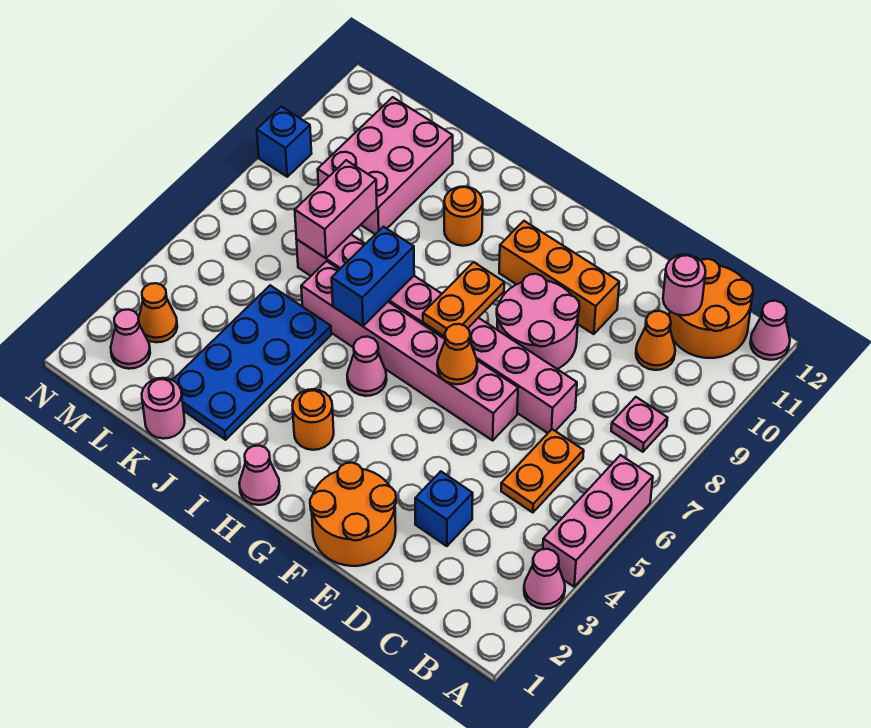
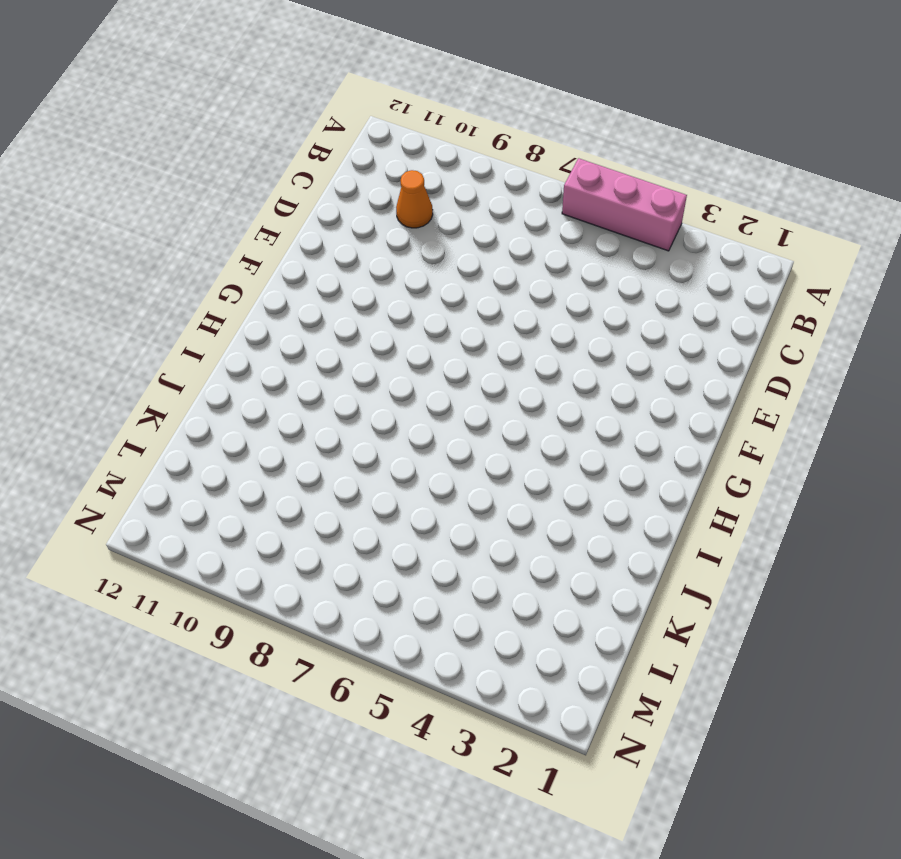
none -> pink 1x1 cone [524,549,565,609]
none -> pink 1x1 cone [750,301,790,360]
none -> pink 1x1 plate [611,397,667,452]

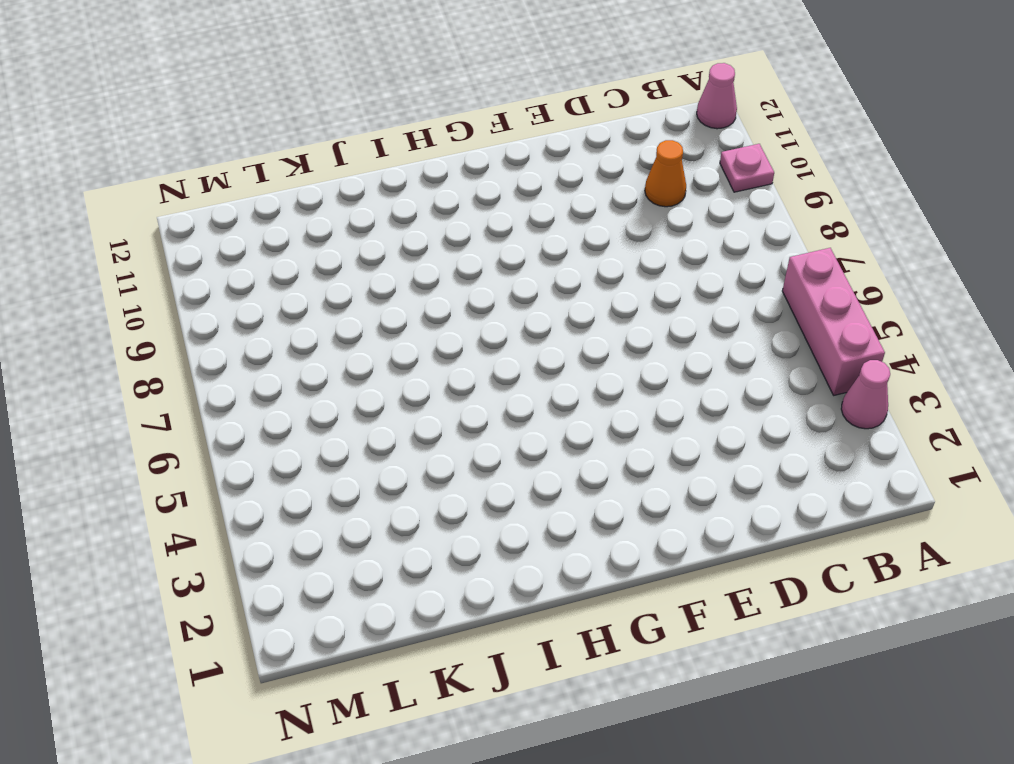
pink 1x1 plate [720,144,774,192] -> pink 1x1 plate moved to [611,397,667,452]
none -> orange 2x2 round brick [669,259,753,358]
none -> orange 1x2 plate [501,429,584,513]
none -> blue 1x1 brick [415,471,473,546]

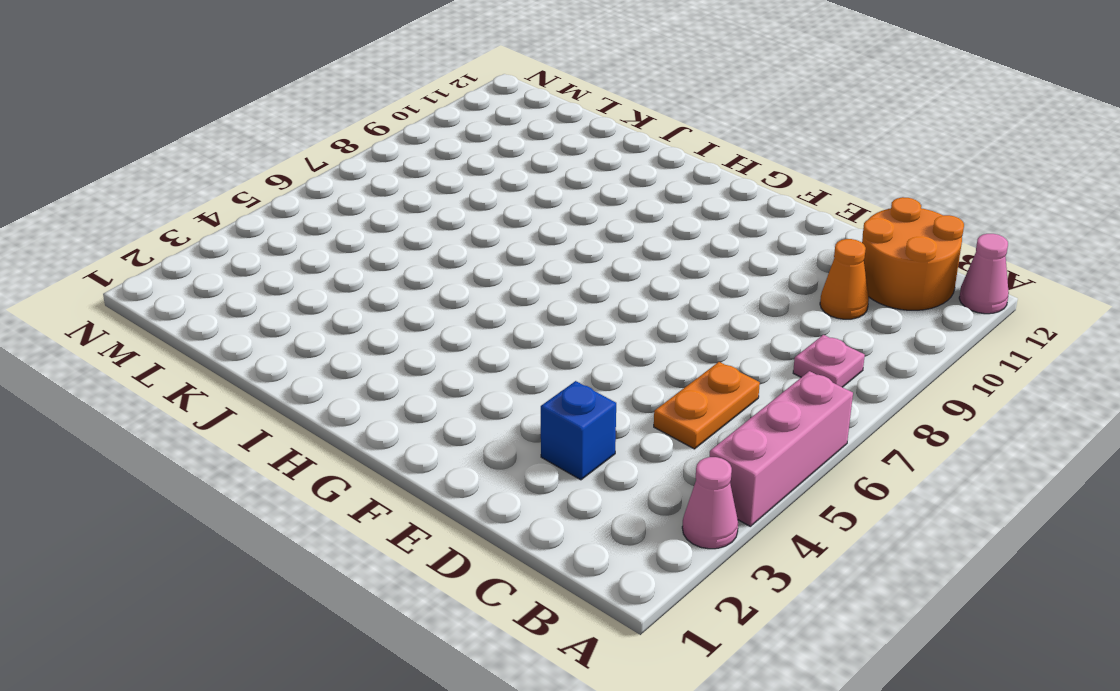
none -> pink 1x8 brick [296,235,577,433]
none -> orange 2x2 round brick [310,463,396,566]
none -> pink 1x6 brick [301,261,518,440]

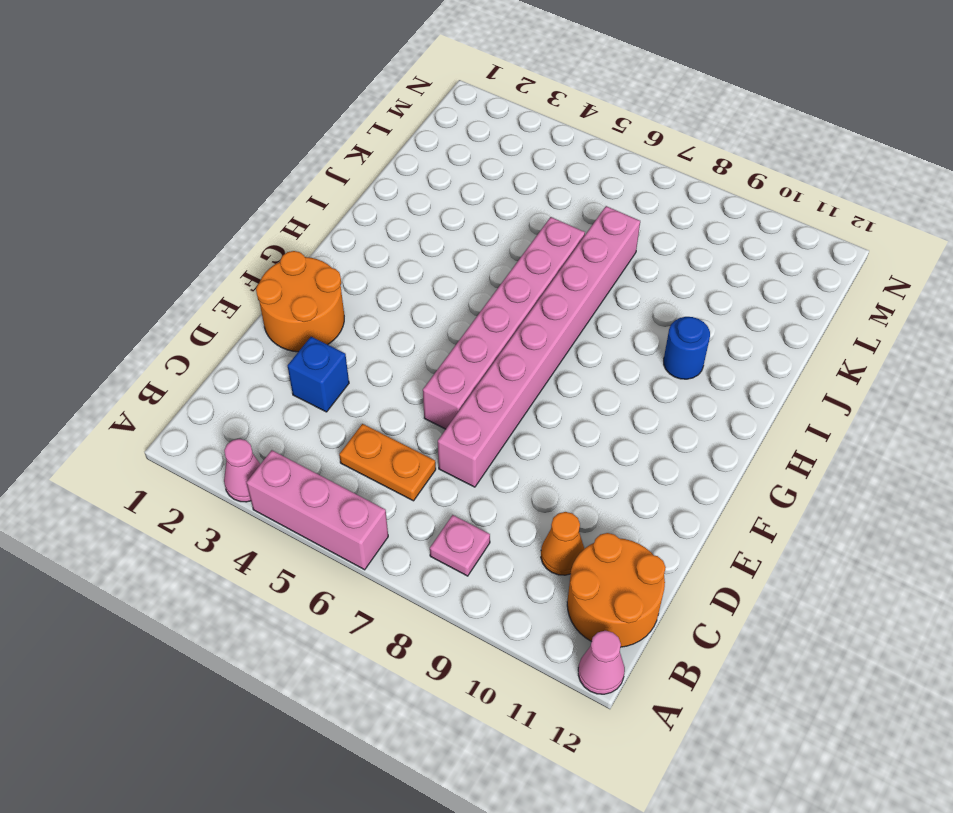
blue 1x1 round brick [664,317,710,379] -> orange 1x1 round brick [444,187,483,246]
none -> pink 2x2 round brick [497,274,580,369]
none -> orange 1x3 brick [499,221,619,334]
none -> pink 1x1 cone [239,446,280,505]

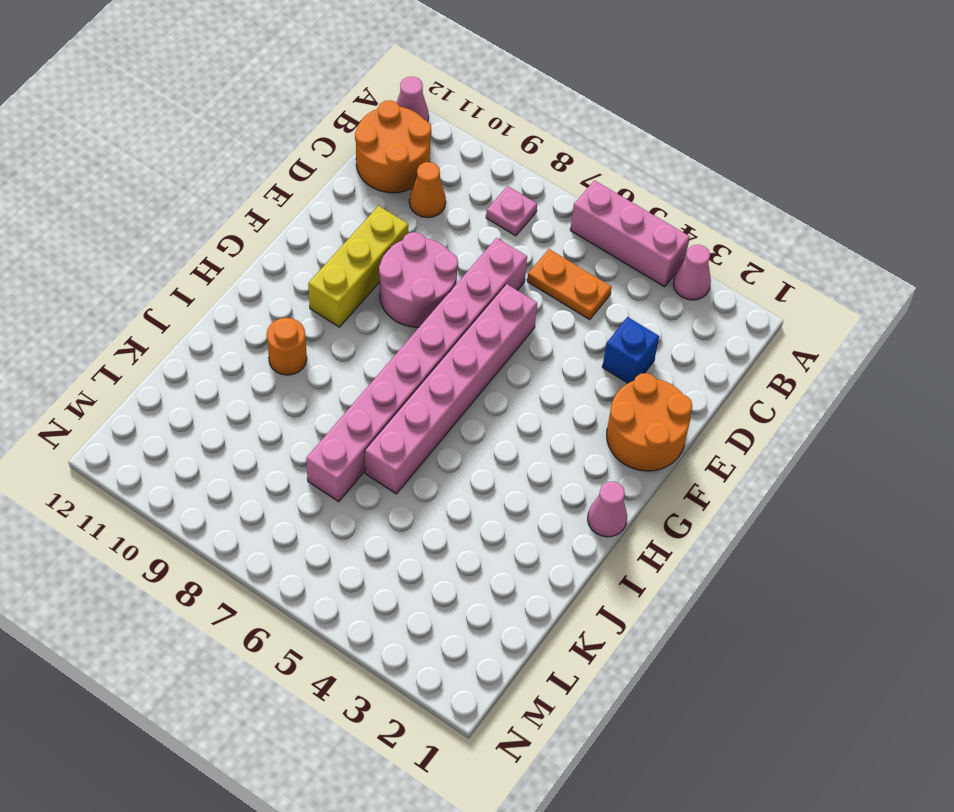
yellow 1x3 brick [308,206,408,327] -> orange 1x3 brick [499,221,619,334]
none -> orange 1x1 round brick [292,389,334,450]
none -> pink 1x1 cone [347,337,387,396]
none -> blue 2x4 plate [173,285,331,440]

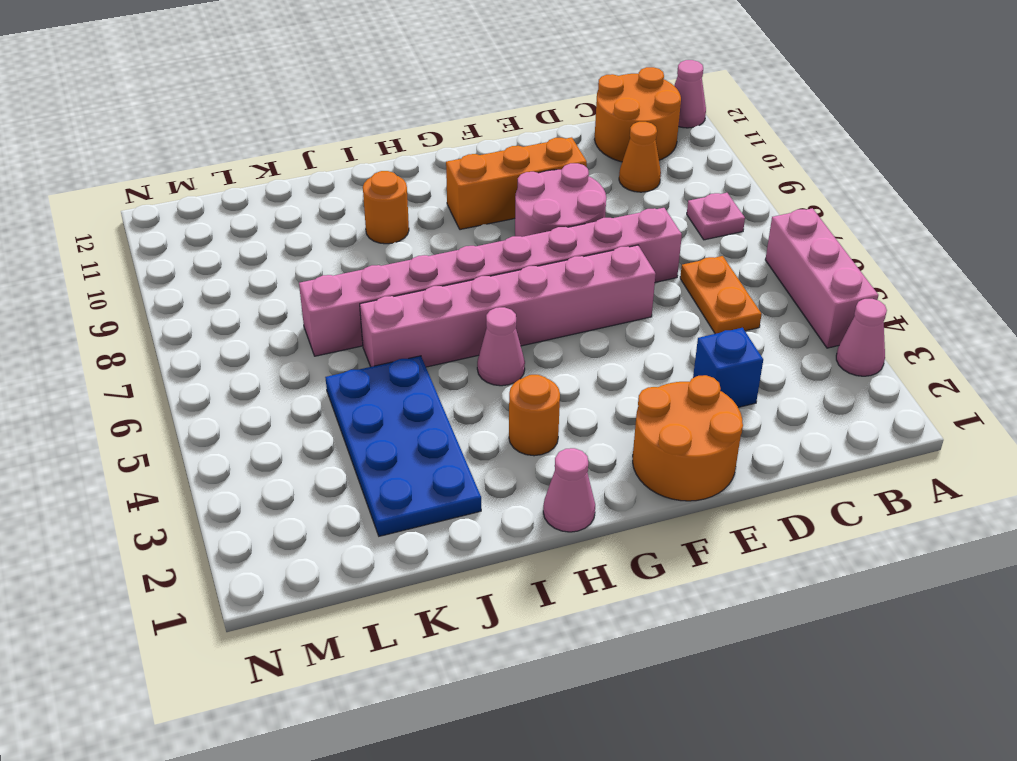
none -> pink 1x1 round brick [142,378,185,439]
none -> pink 2x3 brick [318,97,453,234]
none -> pink 1x1 cone [111,309,150,369]

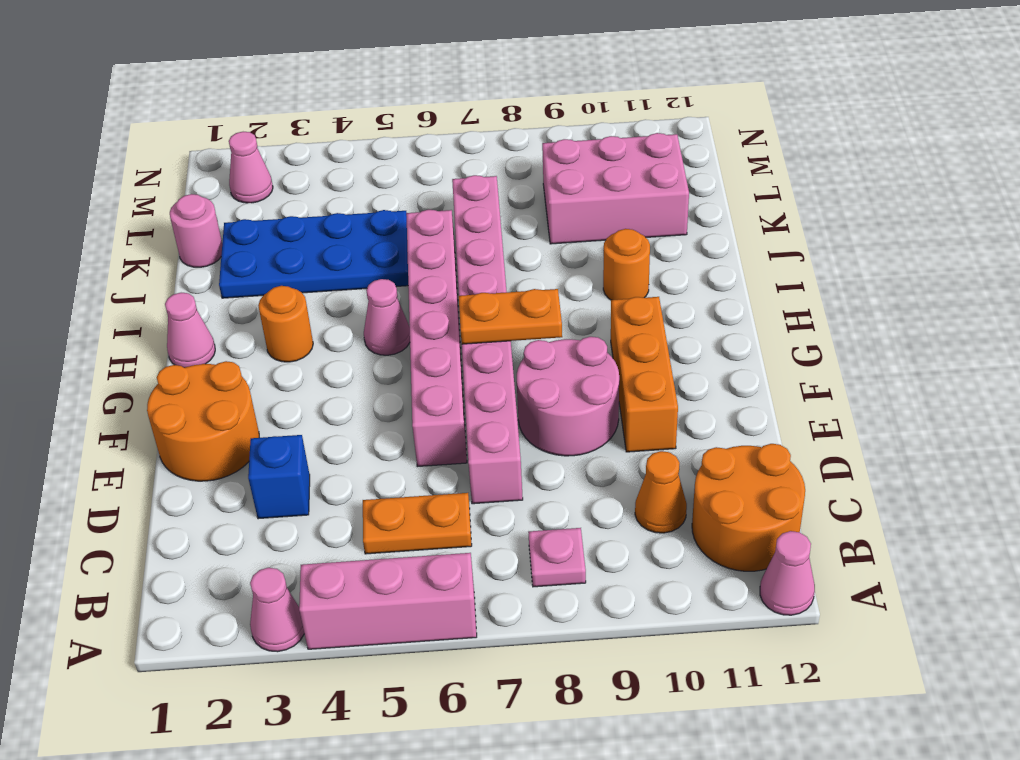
none -> orange 1x1 cone [139,283,177,342]
none -> blue 1x1 brick [257,107,312,177]
none -> pink 1x1 round brick [663,255,706,315]

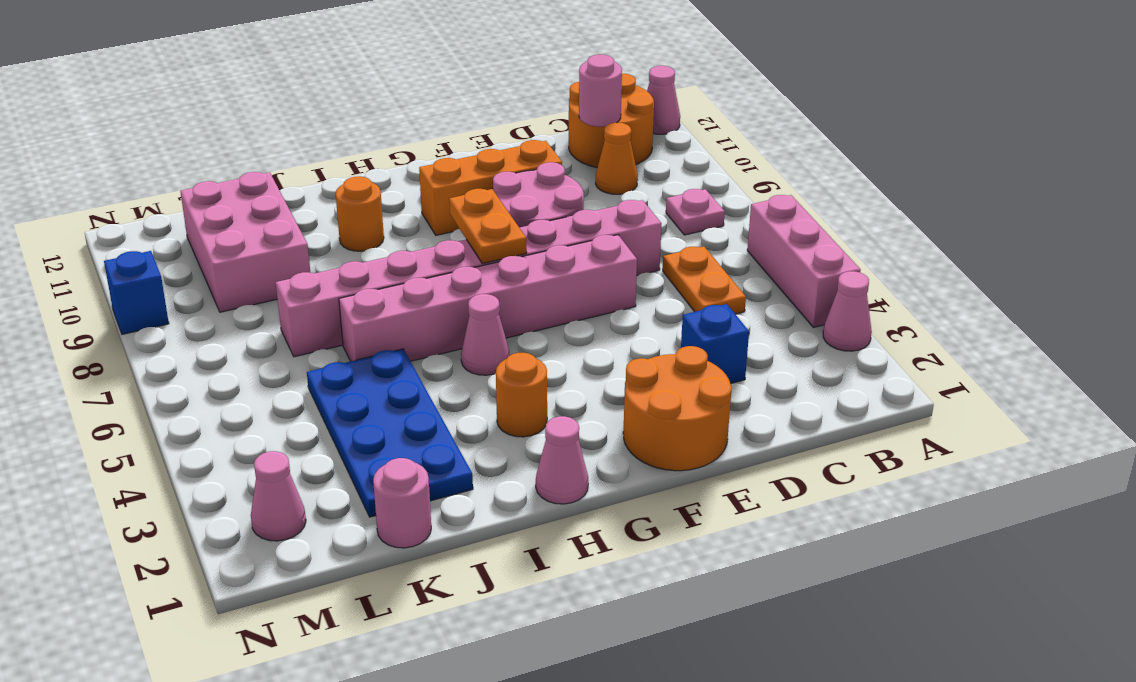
none -> orange 1x1 cone [139,283,177,342]
none -> orange 1x1 cone [437,324,477,384]
none -> blue 1x2 brick [332,227,414,326]

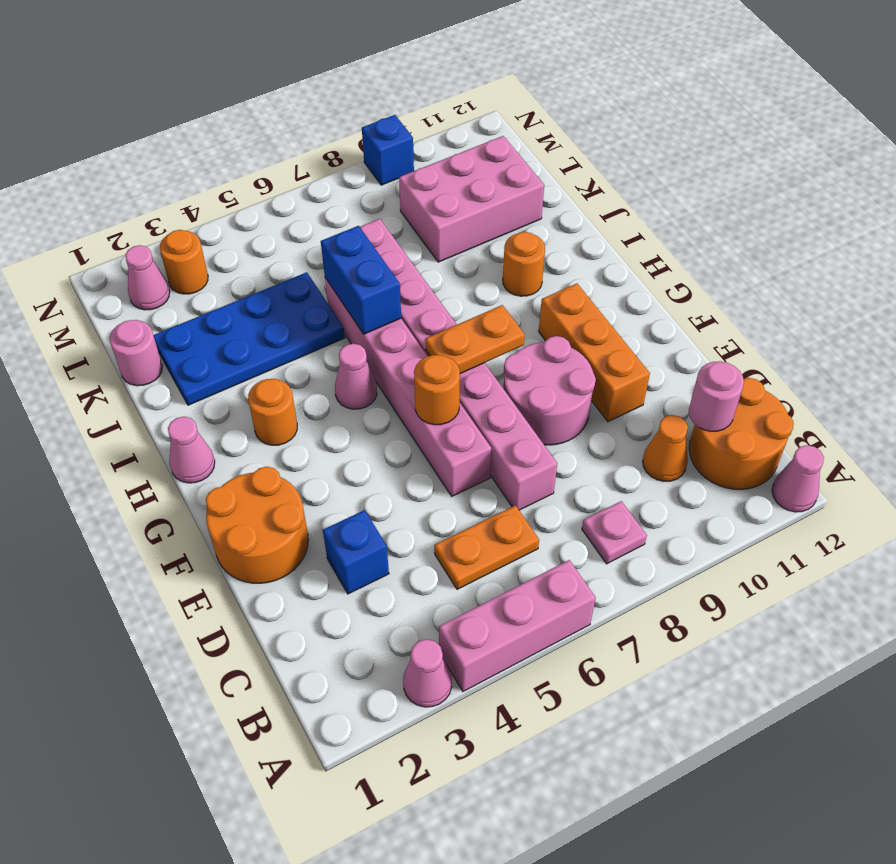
orange 1x1 round brick [414,355,460,425] -> orange 1x1 cone [437,324,477,384]
blue 1x2 brick [321,226,401,334] -> blue 1x2 brick turned to [332,227,414,326]
orange 1x1 round brick [160,230,208,294] -> orange 1x1 cone [139,283,177,342]
none -> pink 1x2 brick [295,160,377,258]

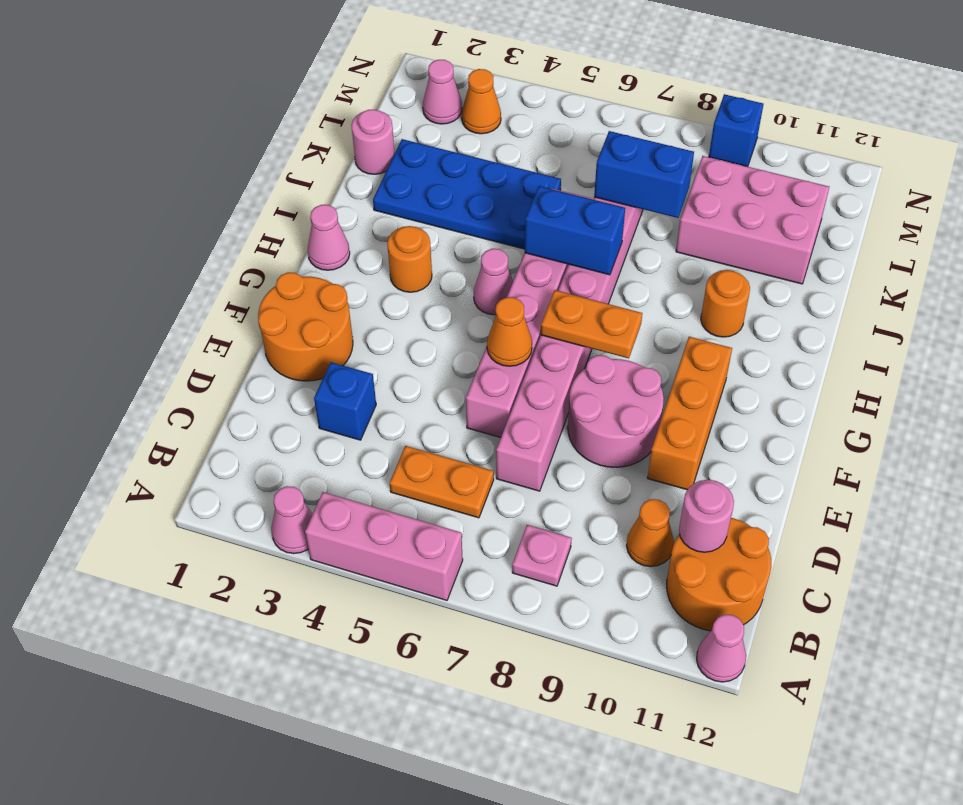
blue 1x2 brick [594,131,694,218] -> pink 1x2 brick [295,160,377,258]

